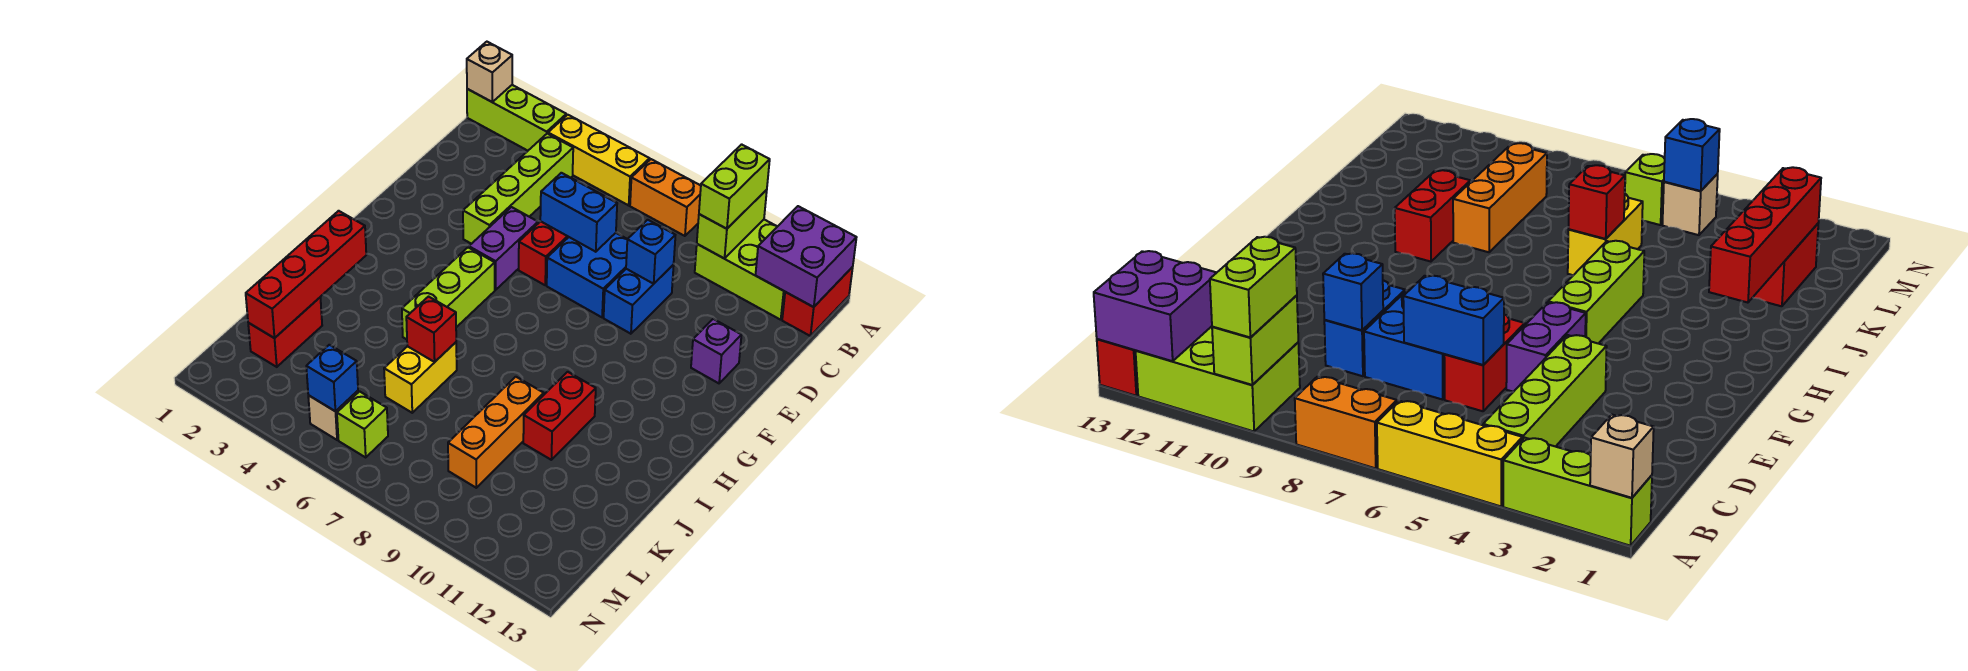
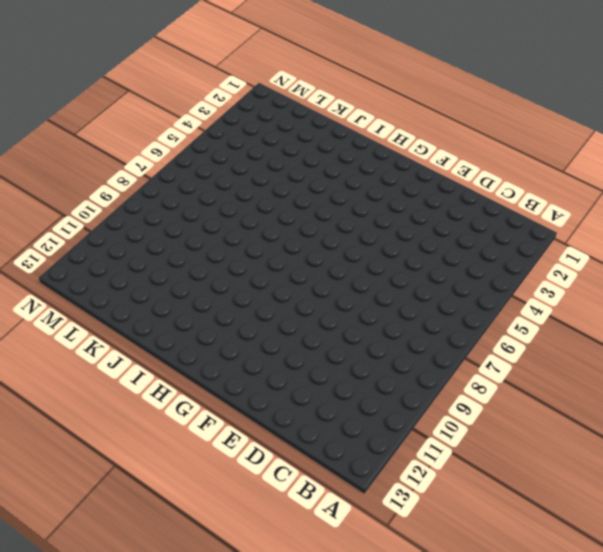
none -> lime 1x3 brick [467,85,566,151]
none -> yellow 1x3 brick [548,115,650,205]
none -> orange 1x2 brick [630,159,701,236]

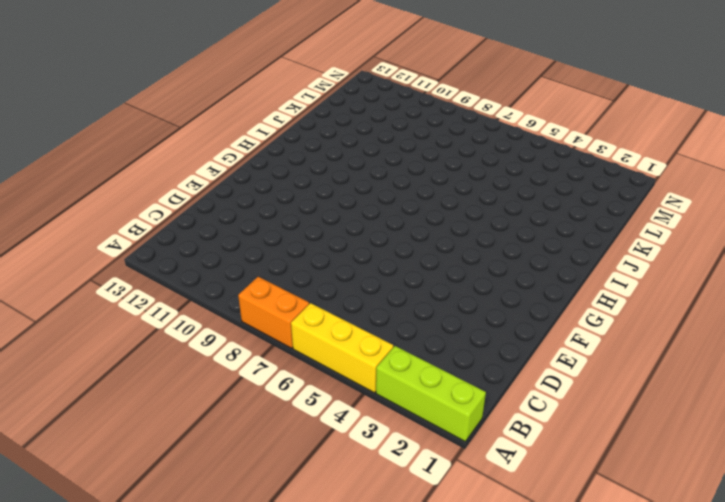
none -> lime 2x3 brick [695,220,785,320]
none -> red 1x2 brick [782,267,853,336]
none -> lime 1x4 brick [463,134,573,244]

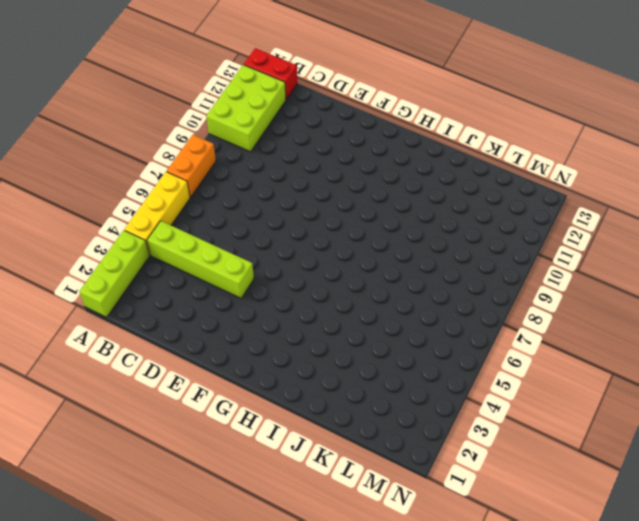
none -> red 1x2 brick [519,221,568,285]
none -> blue 2x2 brick [547,233,627,317]
none -> blue 1x2 brick [604,265,674,334]

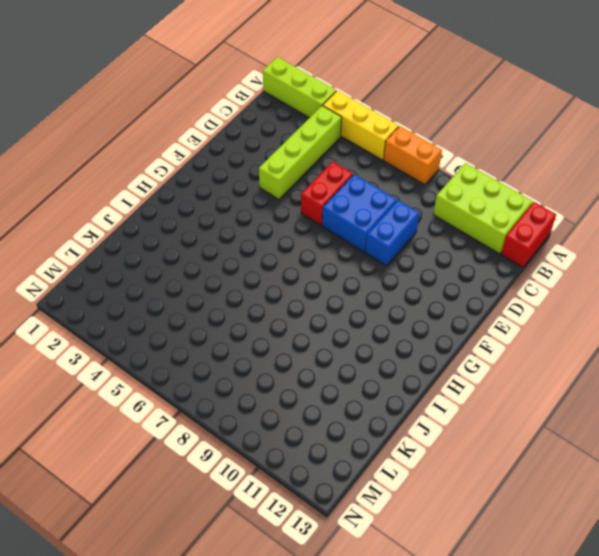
none -> purple 1x2 brick [469,207,538,290]
none -> purple 1x1 brick [691,319,741,383]
none -> lime 1x3 brick [402,247,495,339]

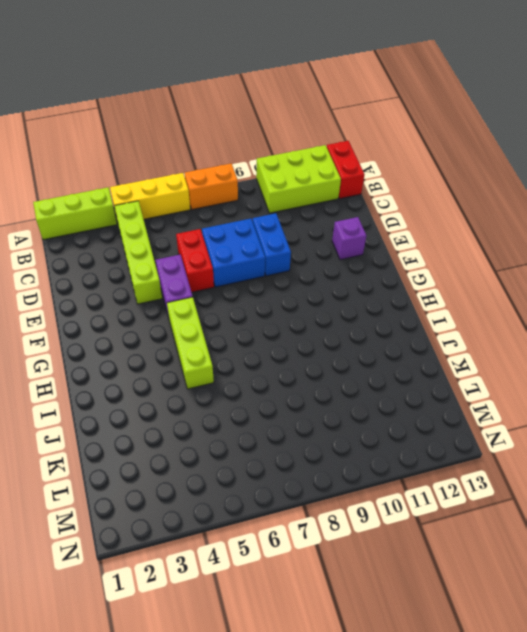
none -> red 1x2 brick [523,372,596,460]
none -> yellow 1x2 brick [384,342,457,413]
none -> orange 1x3 brick [448,377,544,488]

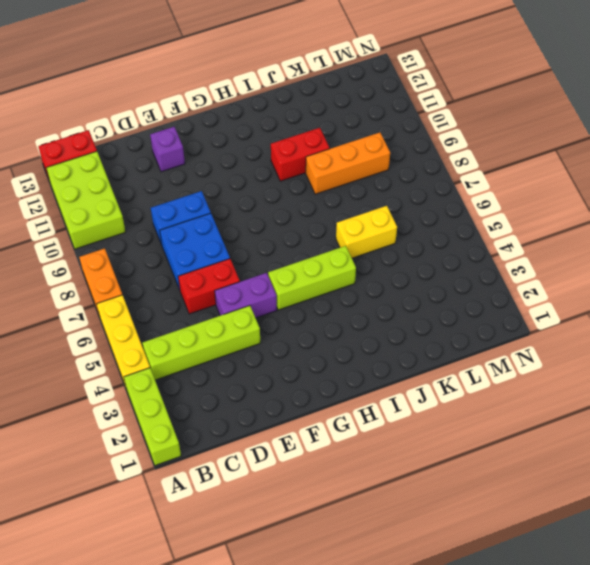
none -> red 1x2 brick [248,298,322,367]
none -> tan 1x1 brick [308,391,358,440]
none -> lime 1x1 brick [337,391,388,457]

